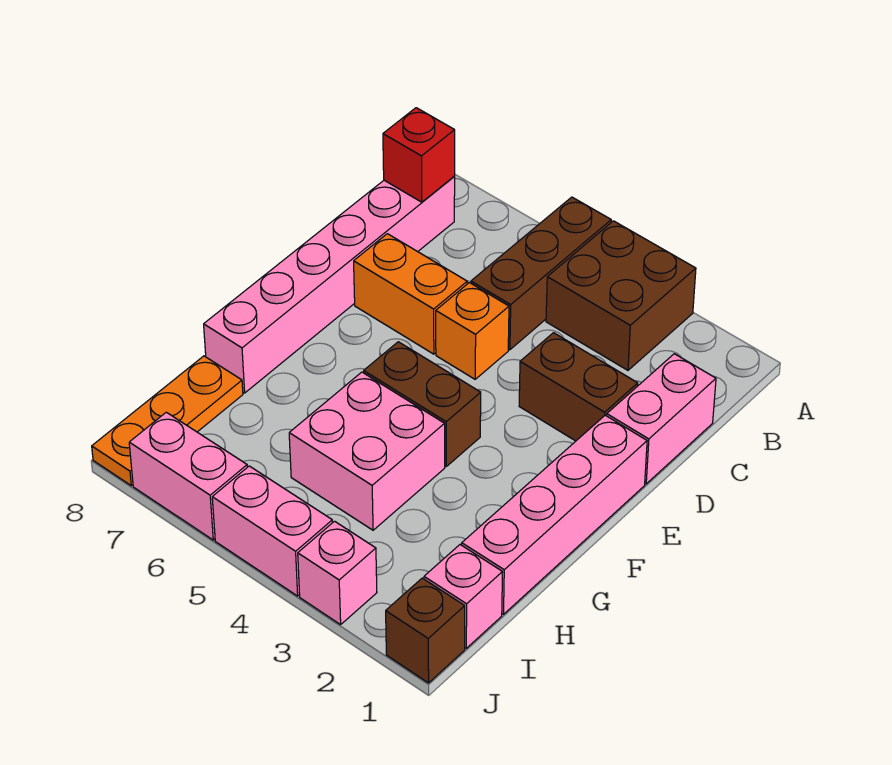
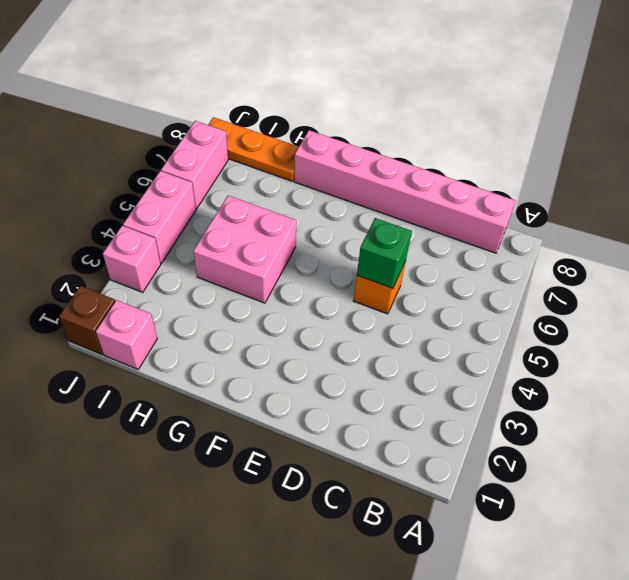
green 1x1 brick [357,218,412,289] -> none
none -> brown 2x2 brick [546,221,696,370]
none -> brown 1x3 brick [471,197,611,350]
none -> pink 1x2 brick [607,354,716,484]

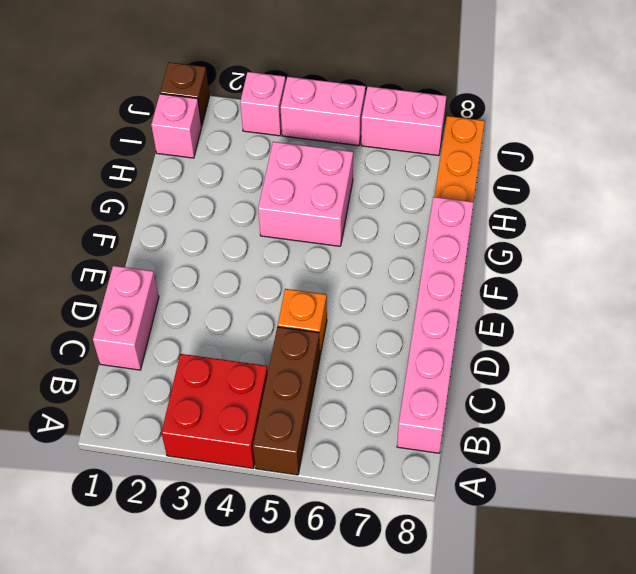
red 2x2 brick [161,354,268,468] -> brown 2x2 brick [546,221,696,370]
none -> brown 1x2 brick [519,333,638,441]
none -> orange 1x2 brick [354,234,467,354]
none -> pink 1x4 brick [462,415,647,614]

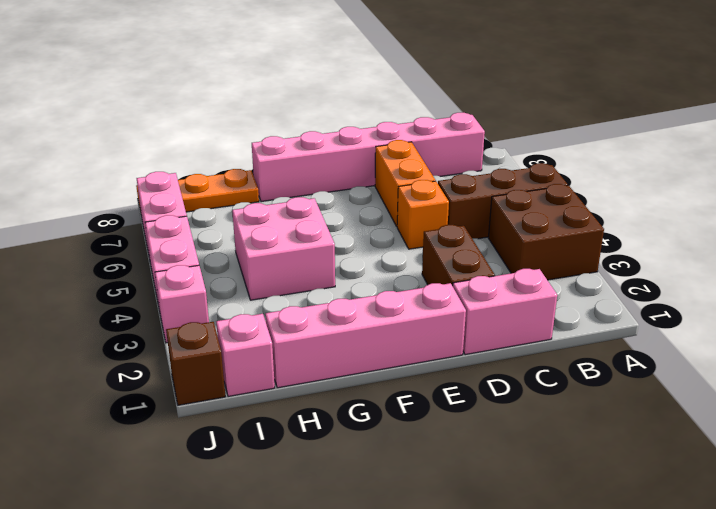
none -> brown 1x2 brick [364,342,481,466]
none -> red 1x1 brick [383,108,455,202]

